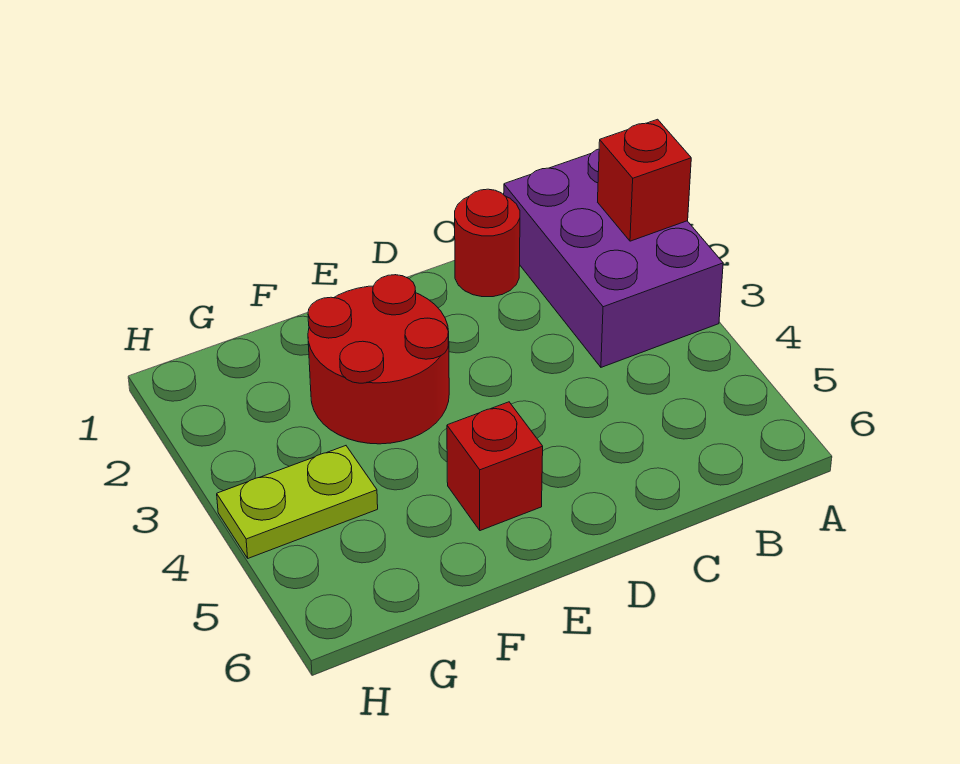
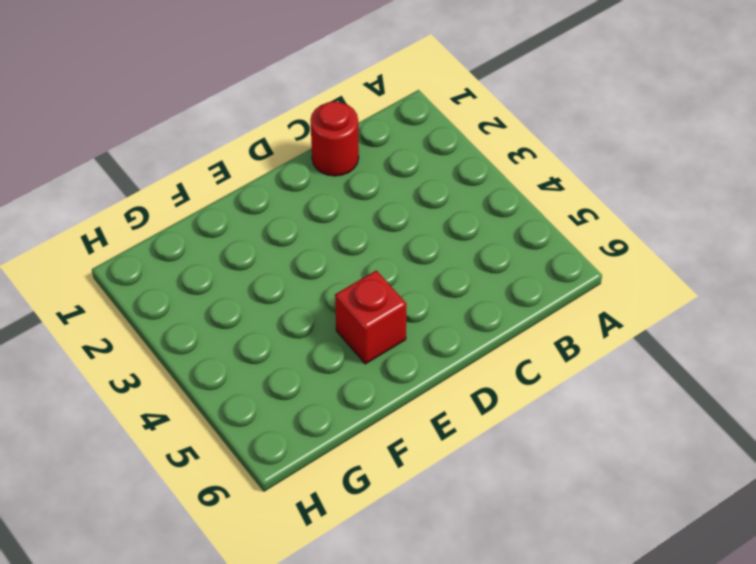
none -> purple 2x3 brick [504,149,723,367]
none -> red 2x2 round brick [308,275,449,444]

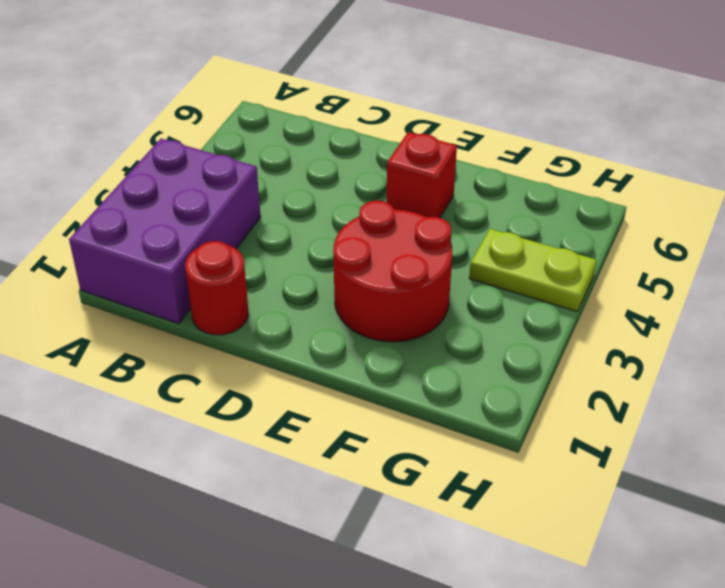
none -> red 1x1 brick [598,119,691,241]

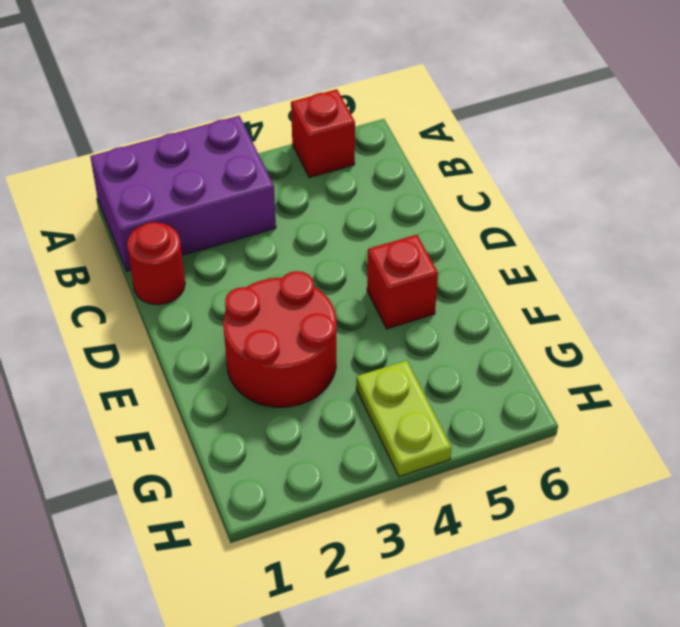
red 1x1 brick [291,89,355,177] -> red 1x1 brick moved to [598,119,691,241]

